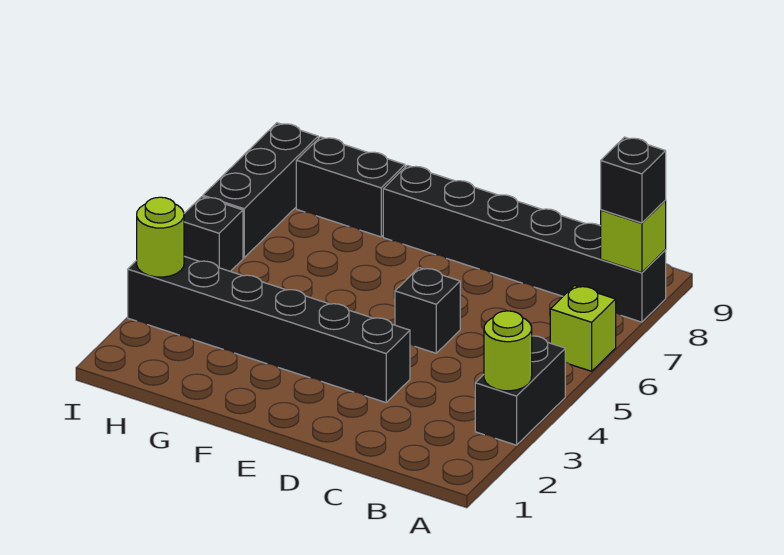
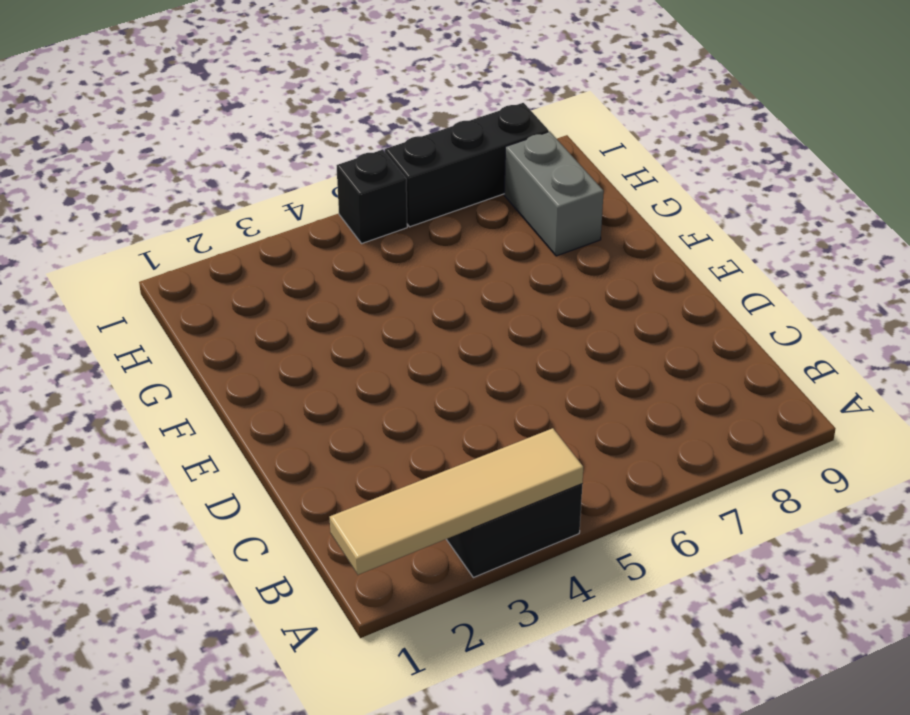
tan 1x4 tile [329,428,583,575] -> lime 1x1 round brick [484,311,532,391]
grey 1x2 brick [504,132,604,256] -> black 1x2 brick [296,137,405,237]
none -> lime 1x1 brick [550,286,616,371]
none -> black 1x6 brick [383,165,666,322]
none -> black 1x6 brick [128,256,410,403]

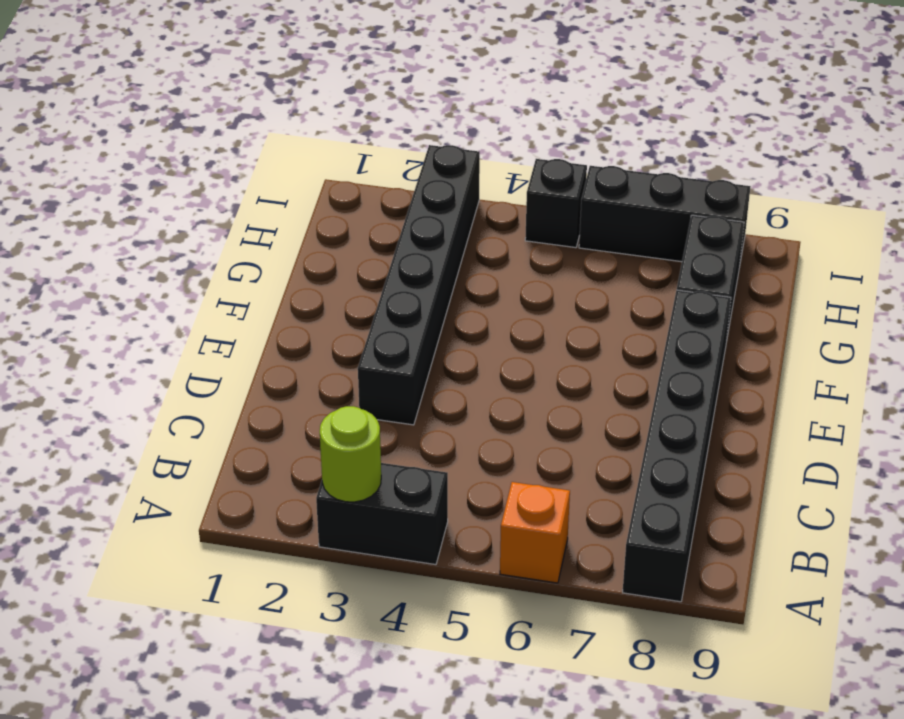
orange 1x1 brick [500,482,570,583] -> lime 1x1 brick [550,286,616,371]
none -> black 1x1 brick [395,268,460,353]
none -> lime 1x1 brick [601,200,666,273]
none -> lime 1x1 round brick [137,197,184,277]

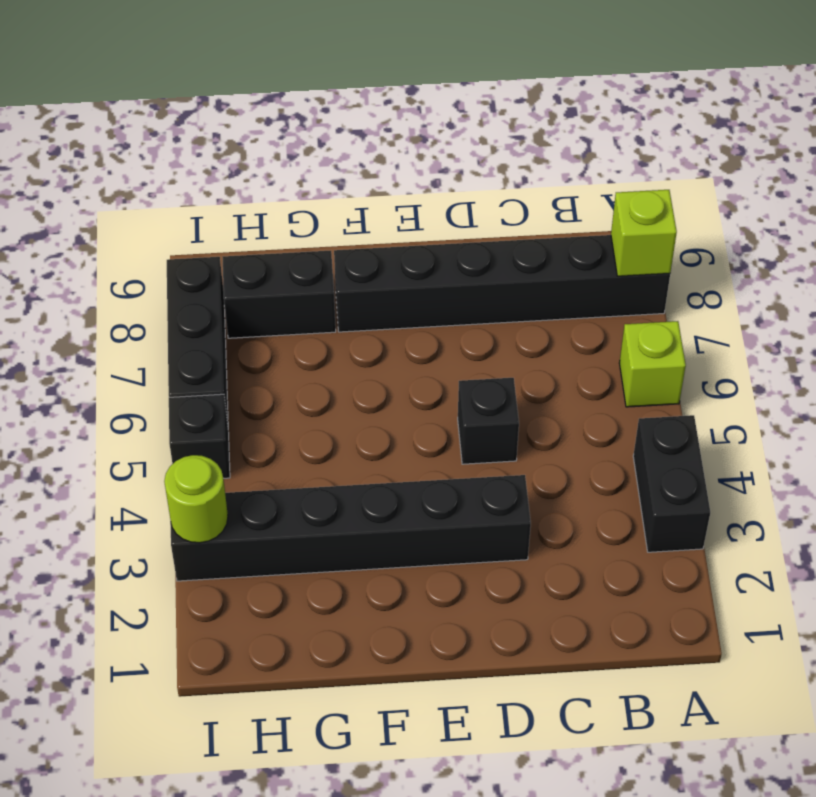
none -> lime 1x1 round brick [484,311,532,391]
none -> black 1x1 brick [601,137,666,223]

